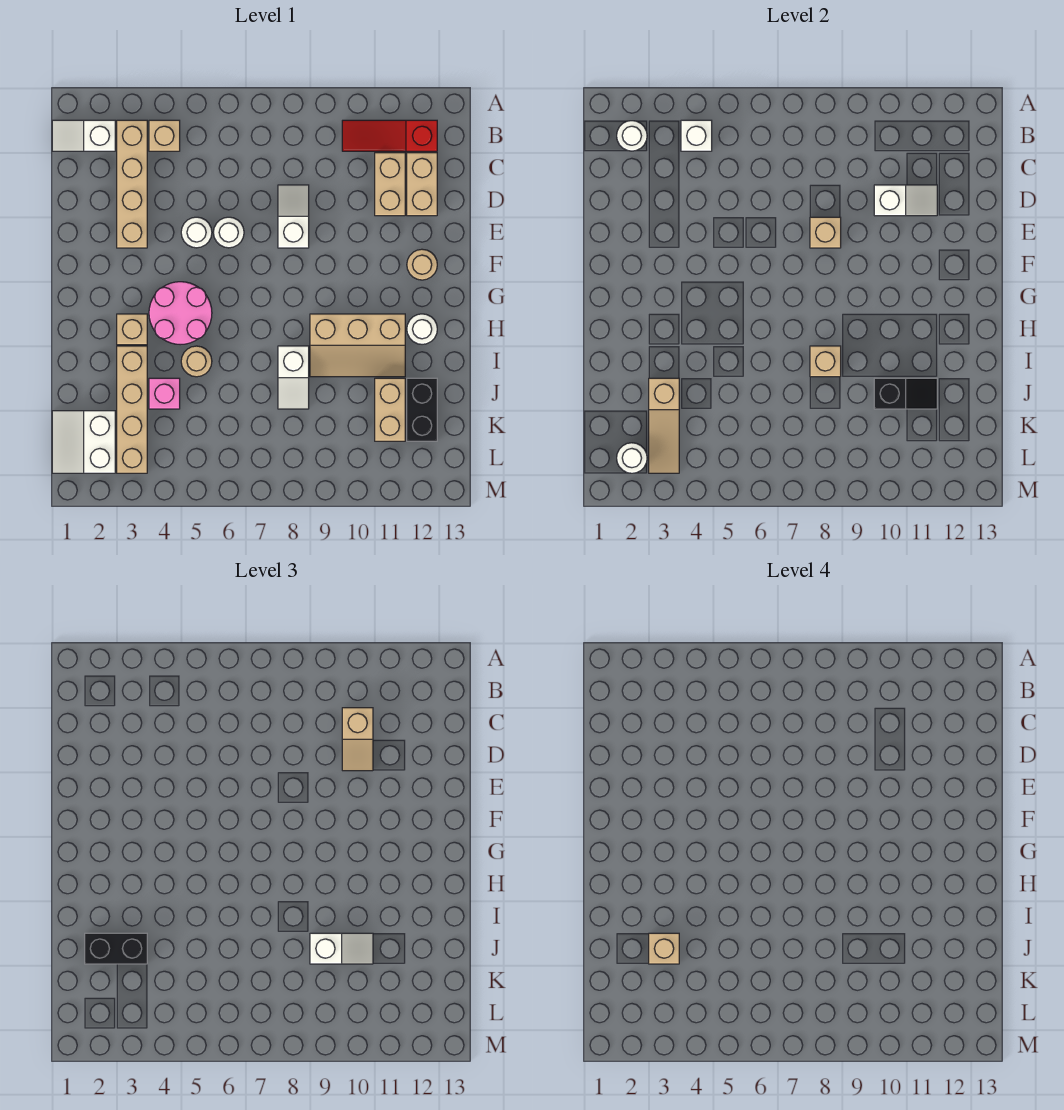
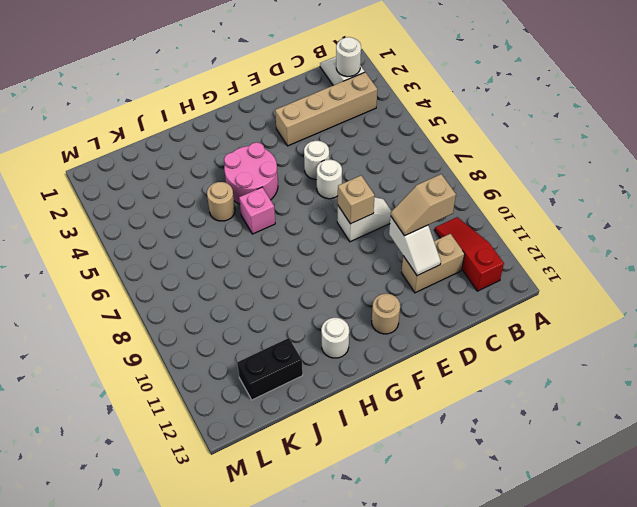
pink 1x1 brick [239,187,275,234] -> pink 1x1 brick moved to [149,378,180,409]
none -> tan 1x1 brick [149,120,180,151]
none -> tan 1x2 brick [407,153,437,216]
none -> tan 1x1 brick [117,314,147,345]
none -> tan 2x3 slope [310,314,405,377]

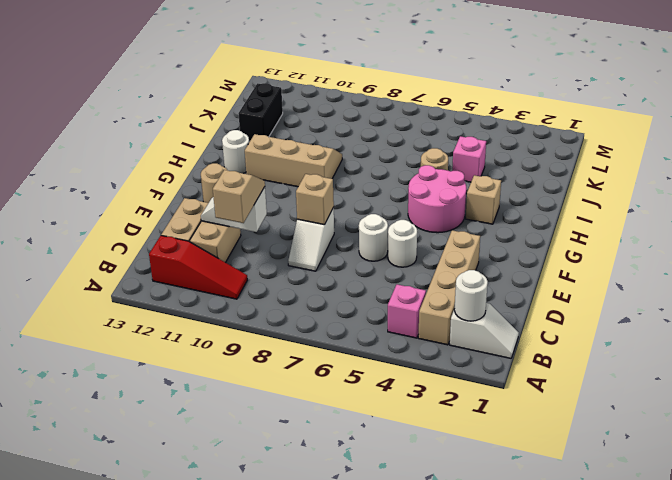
pink 1x1 brick [388,284,426,338] -> tan 1x1 brick [149,120,180,151]
none -> tan 1x4 brick [117,346,147,473]
none -> white 1x2 slope [278,346,309,409]
none -> tan 1x2 brick [375,378,405,441]
none -> white 2x2 slope [52,411,115,473]

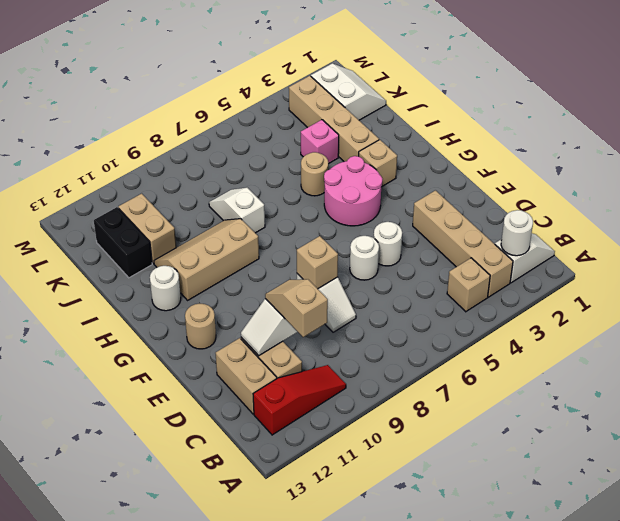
none -> white 1x1 brick [681,120,712,151]
none -> tan 1x1 brick [810,346,841,377]
none -> tan 1x3 slope [649,378,679,473]
none -> black 1x2 slope [874,378,937,409]

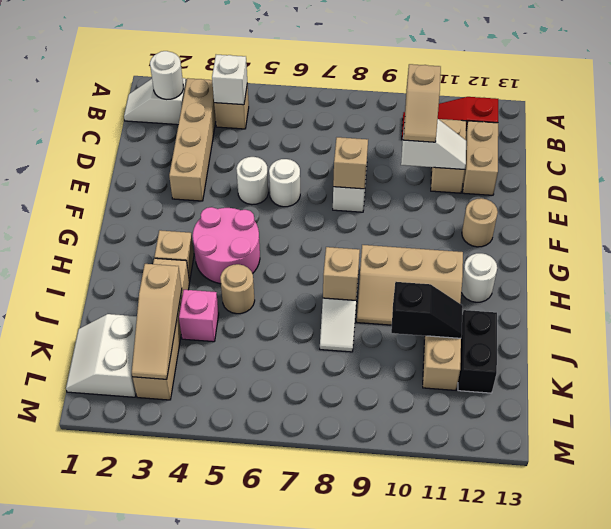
none -> white 1x1 round brick [617,443,647,473]
none -> black 1x2 brick [85,933,147,964]
none -> white 1x2 slope [310,933,373,964]
none -> tan 1x1 brick [649,933,679,964]

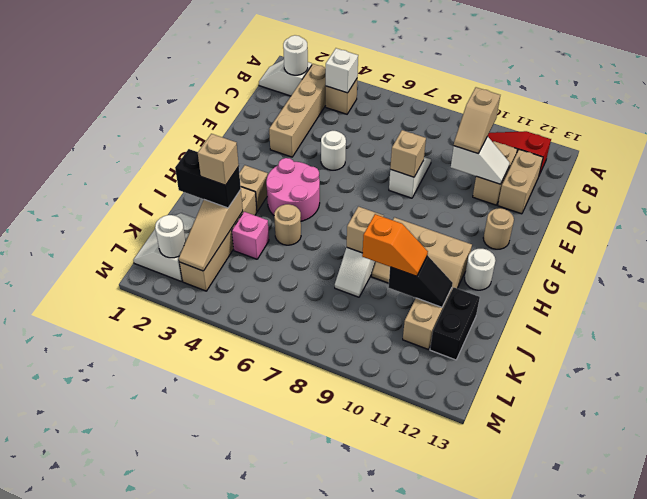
orange 1x2 slope [362,214,428,276] -> white 1x2 slope [310,933,373,964]
none -> white 1x1 round brick [213,217,244,248]

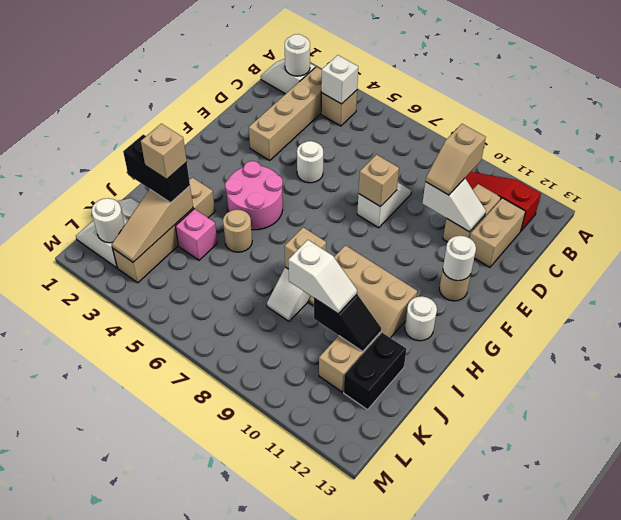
white 1x1 round brick [443,236,476,281] -> white 1x1 round brick moved to [213,217,244,248]
none -> tan 1x1 brick [117,314,147,345]

